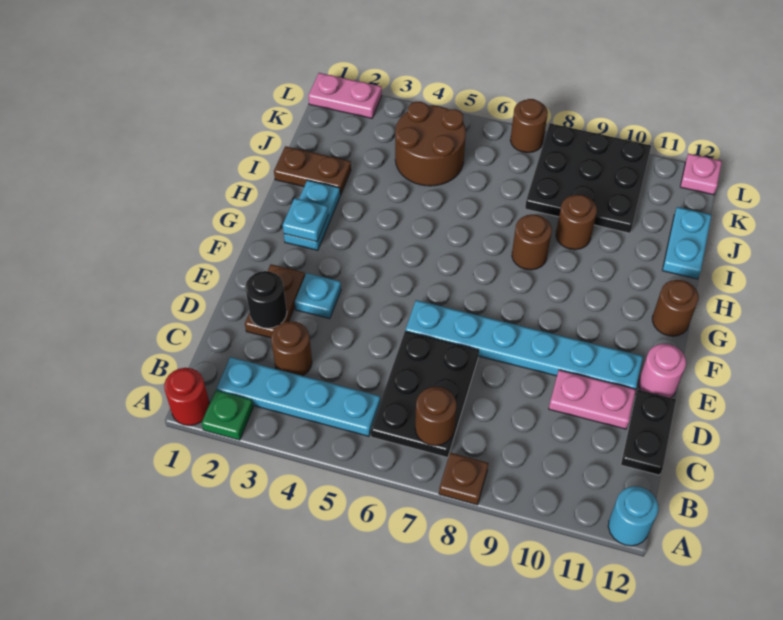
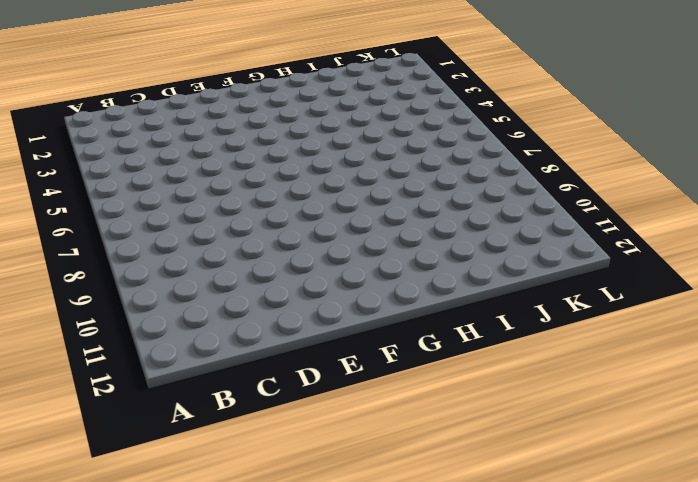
none -> red 1x1 round brick [164,368,210,426]
none -> green 1x1 plate [202,390,253,440]
none -> brown 1x1 plate [439,453,488,505]

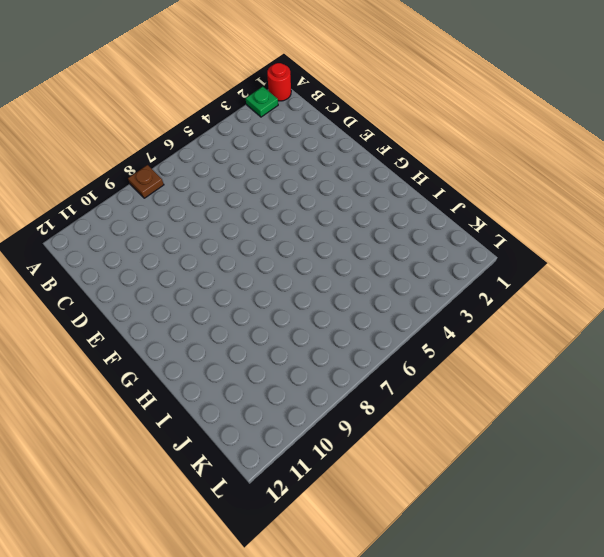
none -> cyan 1x1 round brick [608,486,658,546]
none -> cyan 1x4 plate [217,357,380,436]
none -> black 2x3 plate [371,331,479,457]

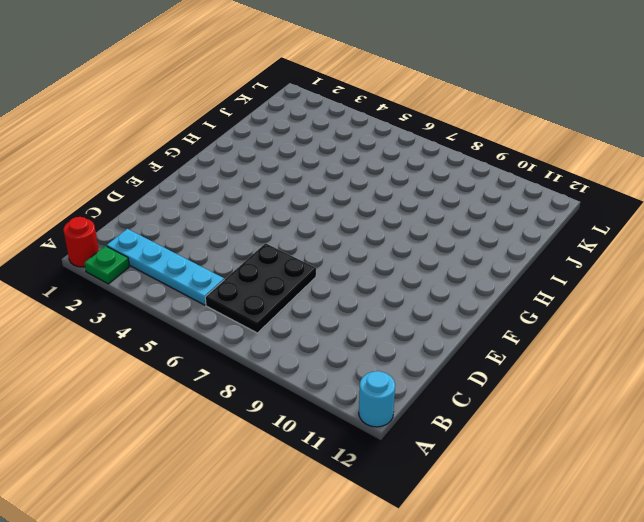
none -> brown 1x1 plate [439,453,488,505]
none -> brown 1x1 round brick [271,321,312,376]
none -> black 1x2 plate [621,390,676,475]

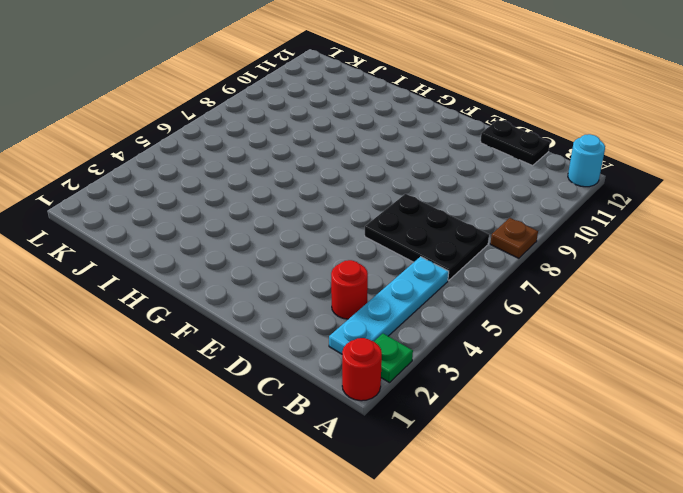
red 1x1 round brick [331,260,368,319] -> brown 1x1 round brick [271,321,312,376]
none -> brown 1x2 plate [245,264,305,338]
none -> pink 1x2 plate [549,370,636,429]
none -> cyan 1x1 plate [295,273,341,319]

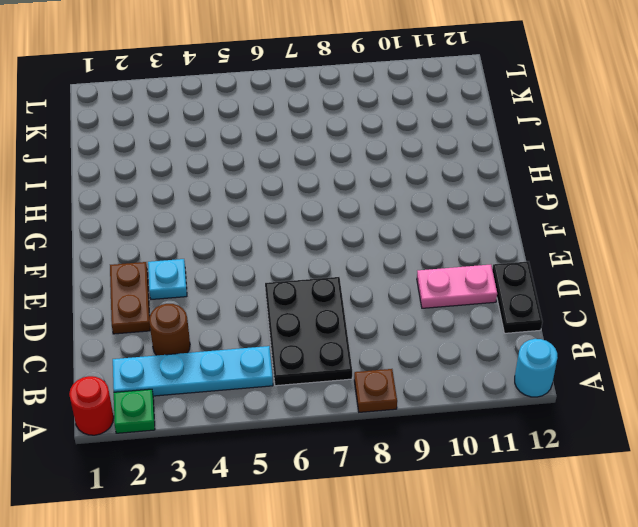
none -> cyan 1x6 plate [405,300,643,389]
none -> pink 1x1 round brick [639,344,686,398]
none -> cyan 1x2 plate [284,180,340,250]

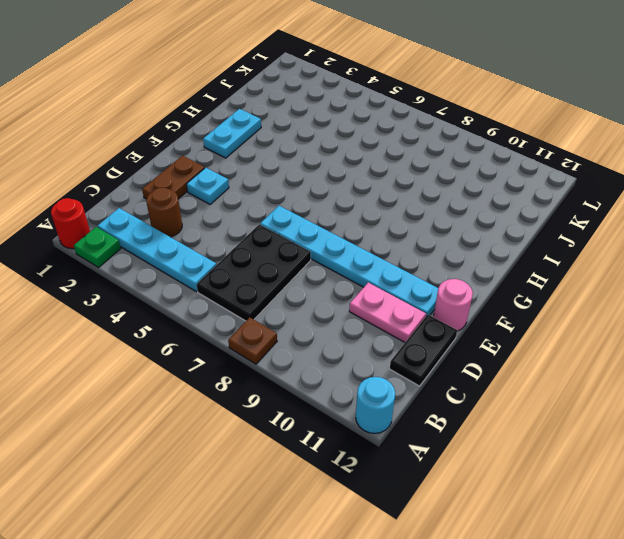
none -> brown 1x1 round brick [652,280,699,336]
none -> brown 1x1 round brick [512,214,552,270]
none -> brown 1x2 plate [274,146,351,195]

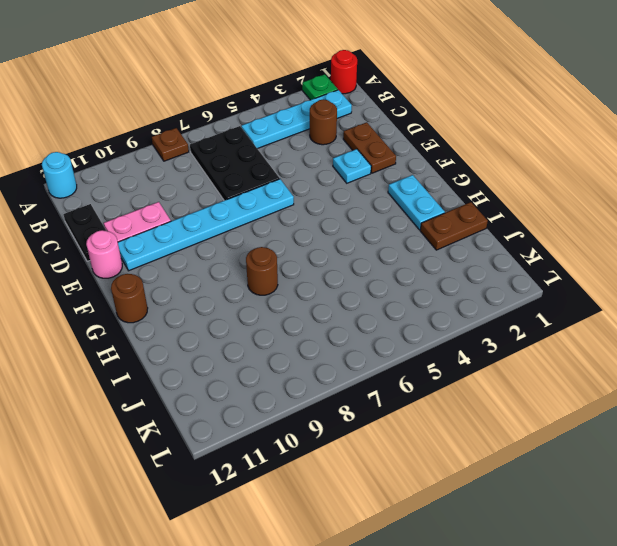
none -> brown 1x1 round brick [556,195,597,250]
none -> cyan 1x2 plate [662,207,711,279]
none -> brown 2x2 round brick [395,102,466,186]

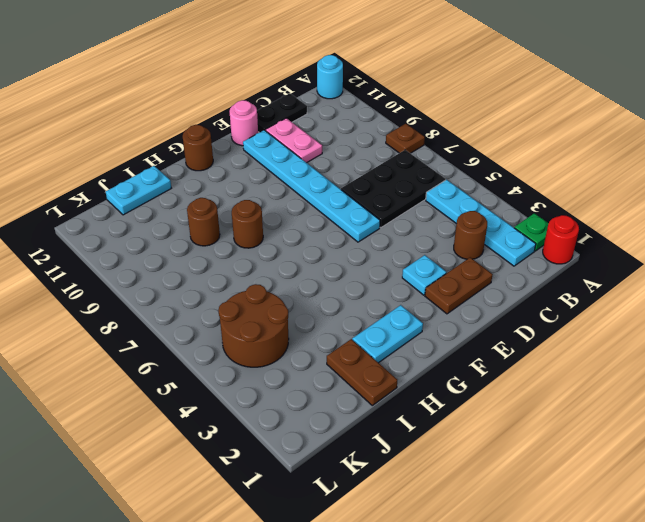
none -> black 3x3 plate [525,123,651,233]
none -> pink 1x2 plate [308,73,382,118]
none -> brown 1x1 round brick [510,99,548,153]

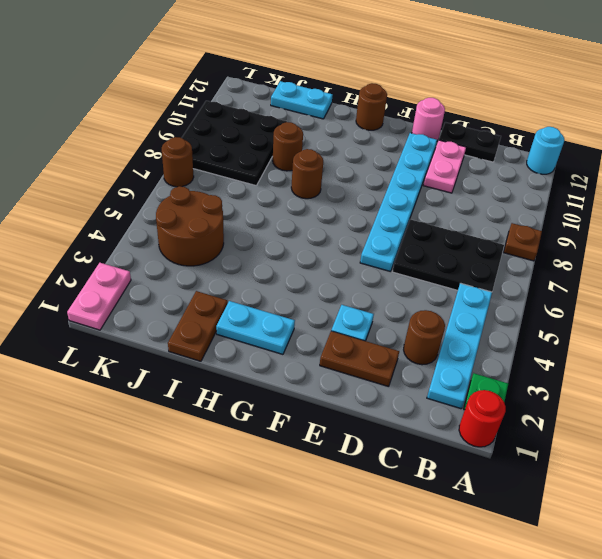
none -> pink 1x1 plate [680,154,722,195]
none -> brown 1x1 round brick [415,387,457,446]
none -> black 1x1 round brick [245,271,287,328]

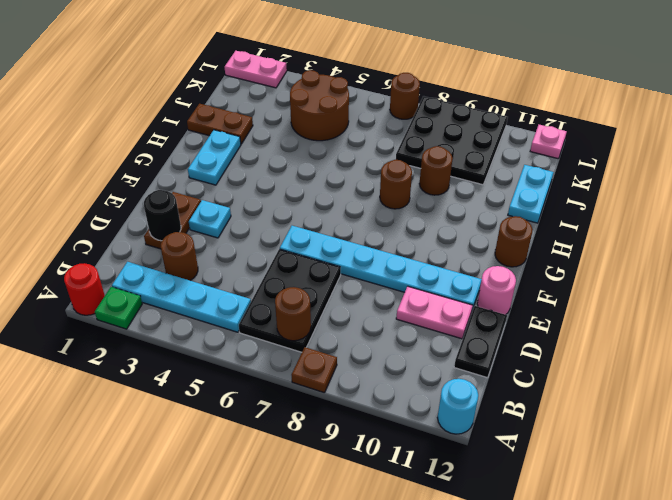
none -> cyan 1x1 plate [283,198,328,242]

